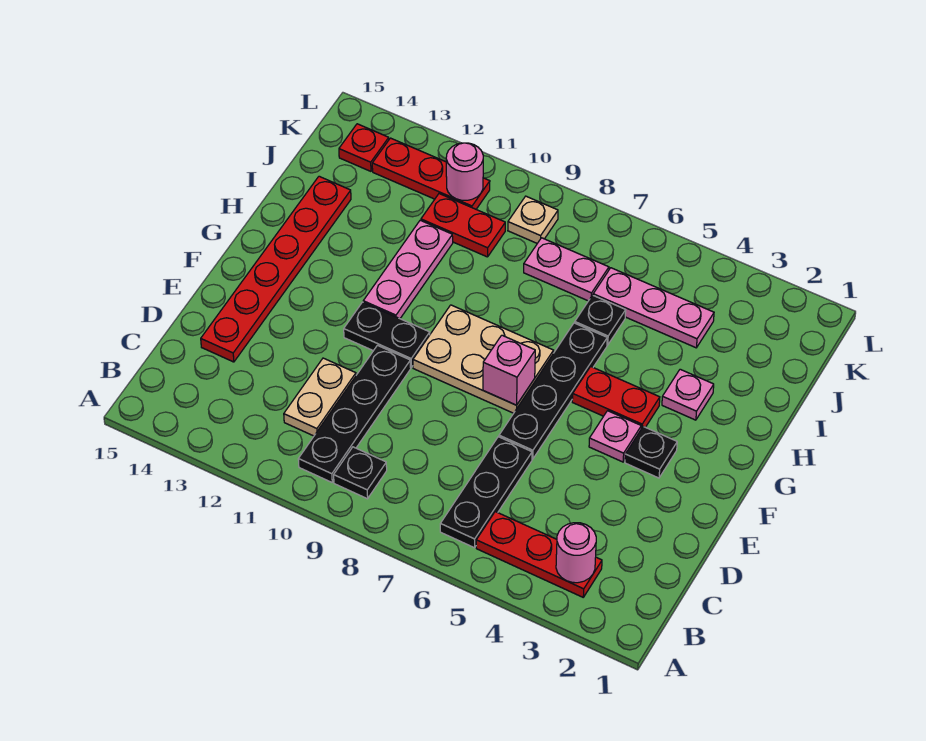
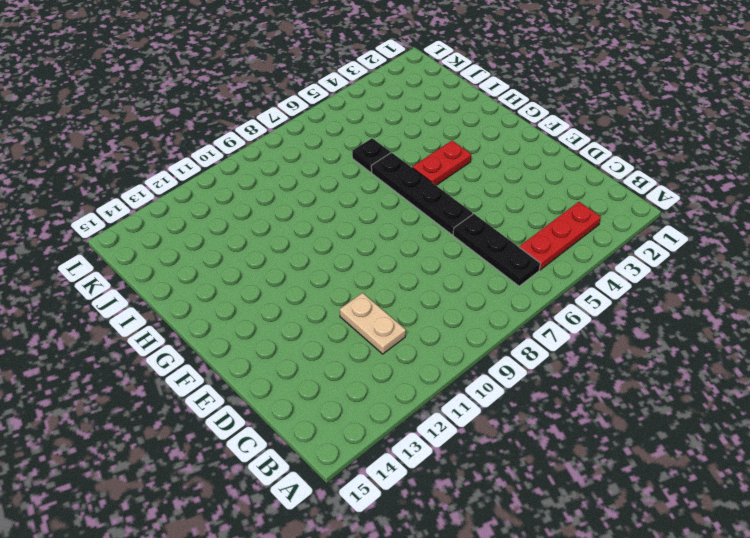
none -> black 1x1 plate [334,447,387,499]
none -> black 1x4 plate [298,345,411,482]
none -> red 1x6 plate [201,176,351,362]

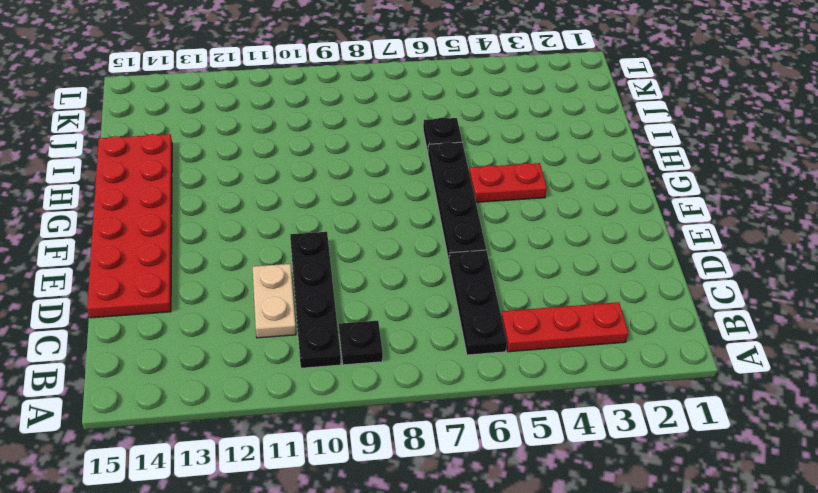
red 2x6 plate [87,134,172,318] -> red 1x6 plate [201,176,351,362]
none -> black 1x1 plate [625,427,677,478]
none -> pink 1x1 plate [589,411,641,462]
none -> tan 2x3 plate [413,305,554,413]

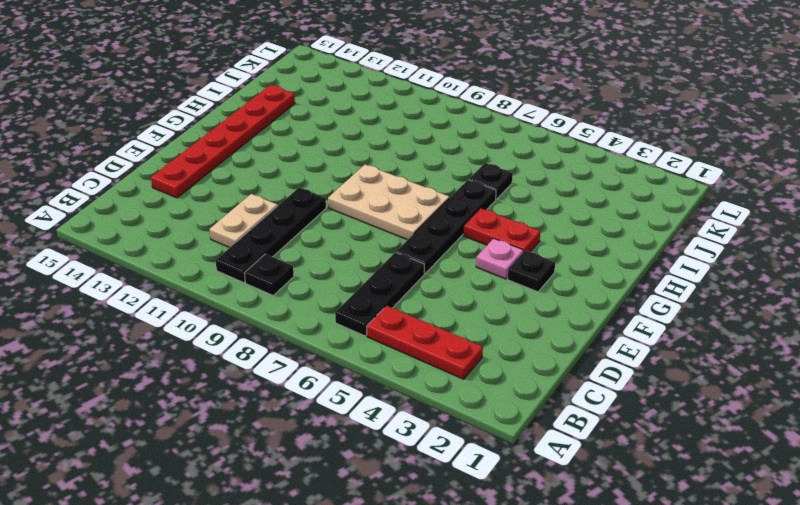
none -> black 1x2 plate [344,302,430,367]
none -> pink 1x3 plate [363,220,453,319]
none -> pink 1x1 plate [662,369,714,420]

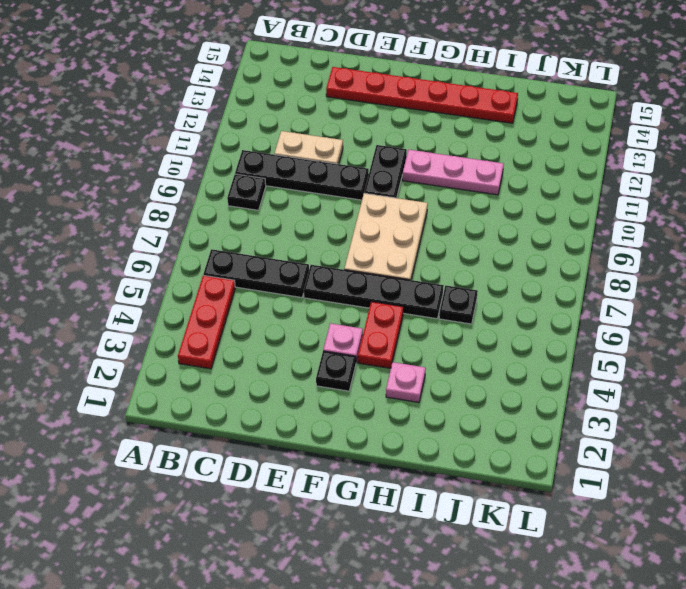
none -> pink 1x3 plate [593,268,714,348]
none -> pink 1x2 plate [524,238,609,301]
none -> red 1x2 plate [421,194,505,257]

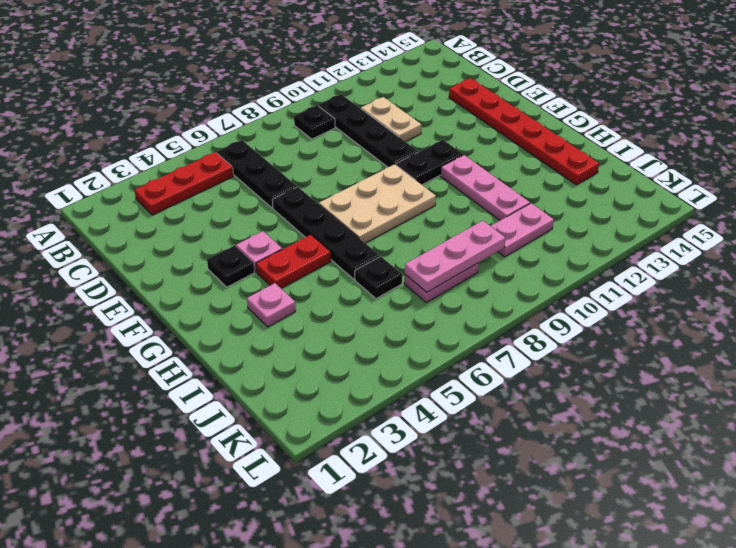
pink 1x3 plate [405,221,505,292] -> pink 1x3 plate moved to [593,268,714,348]
pink 1x2 plate [491,203,554,257] -> red 1x2 plate [421,194,505,257]
none -> tan 1x1 plate [508,196,558,243]
none -> red 1x3 plate [372,138,490,209]
none -> red 1x1 plate [339,124,389,171]

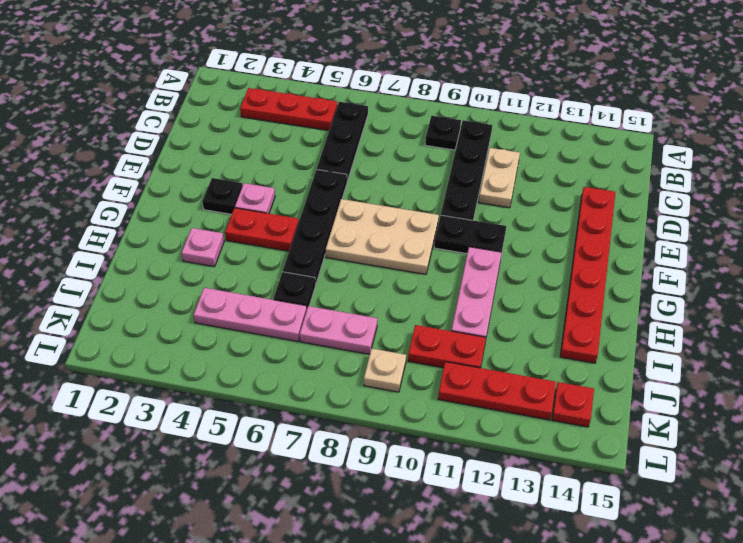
none -> pink 1x1 round brick [556,523,596,583]
none -> pink 1x1 brick [483,335,535,405]
none -> pink 1x1 round brick [446,143,483,200]

